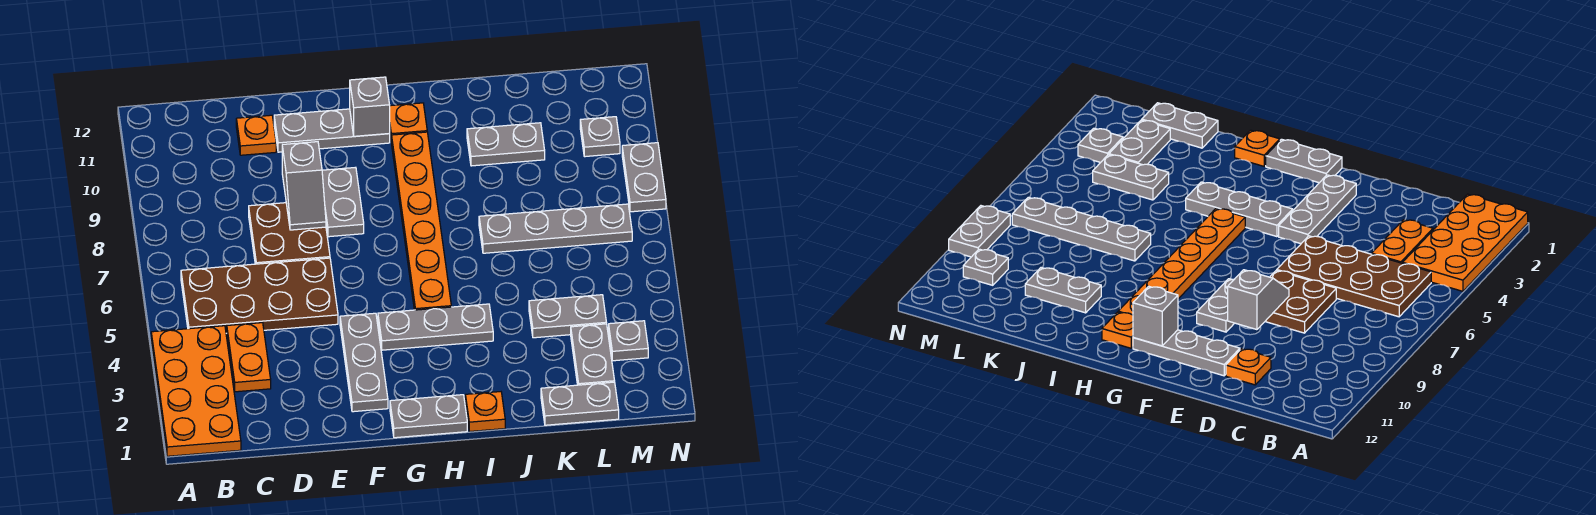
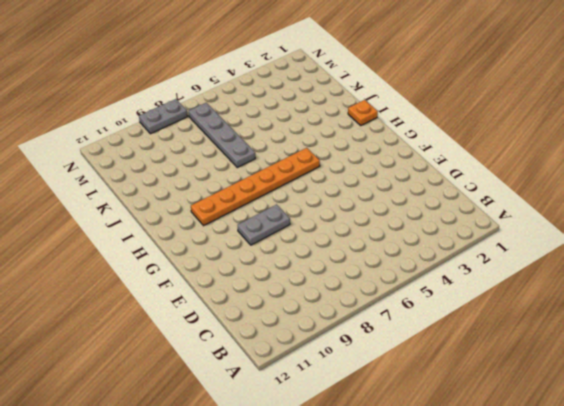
none -> orange 2x4 plate [151,326,241,456]
none -> brown 2x4 plate [181,258,338,333]
none -> orange 1x2 plate [227,323,271,392]

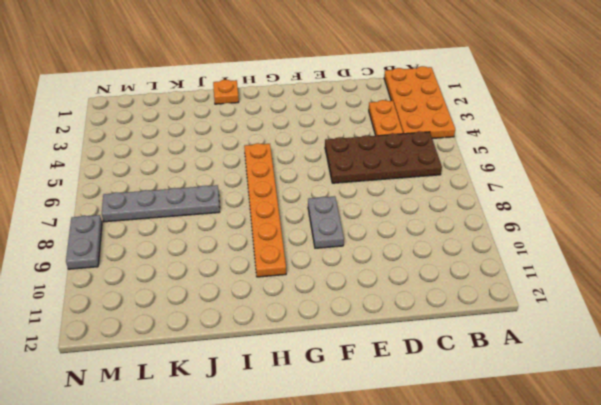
none -> brown 2x2 plate [249,203,330,264]
none -> orange 1x1 plate [236,115,276,155]
none -> grey 1x3 plate [274,109,390,152]

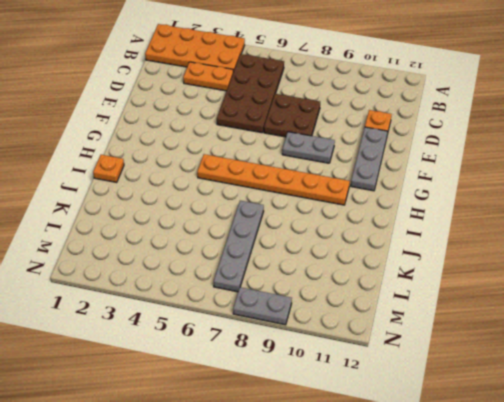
none -> grey 1x3 plate [340,313,388,412]
none -> grey 1x2 plate [390,395,467,438]
none -> grey 1x3 plate [378,304,493,350]

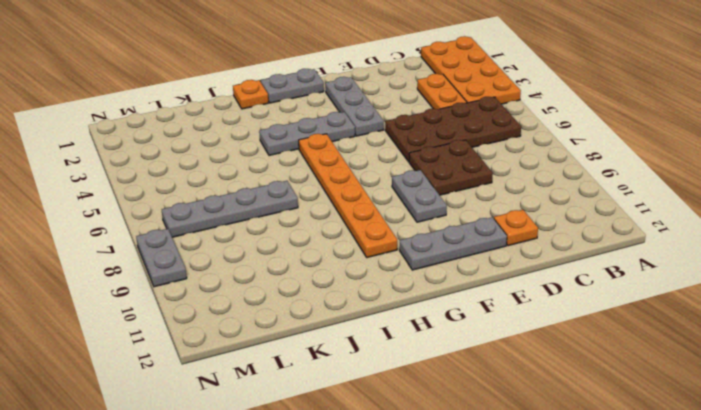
none -> orange 1x1 plate [390,103,427,143]
none -> grey 1x2 plate [467,123,545,166]
none -> grey 1x2 plate [541,382,619,425]

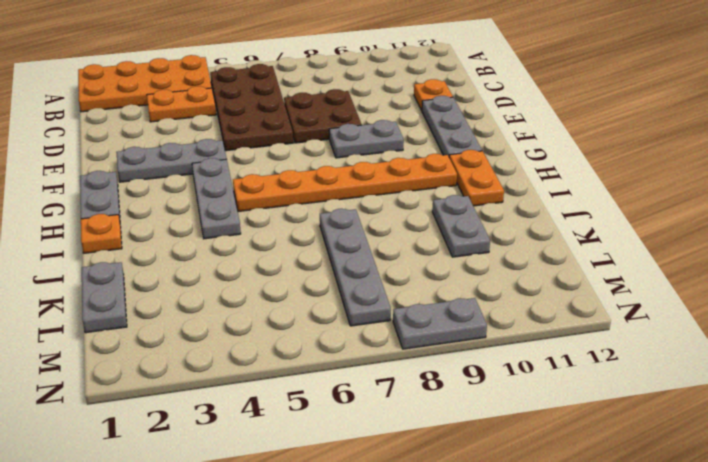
orange 1x2 plate [449,150,504,206] -> orange 1x1 plate [390,103,427,143]
none -> grey 1x2 plate [529,295,607,338]
none -> grey 1x2 plate [571,324,615,385]
none -> grey 1x1 plate [609,321,648,361]

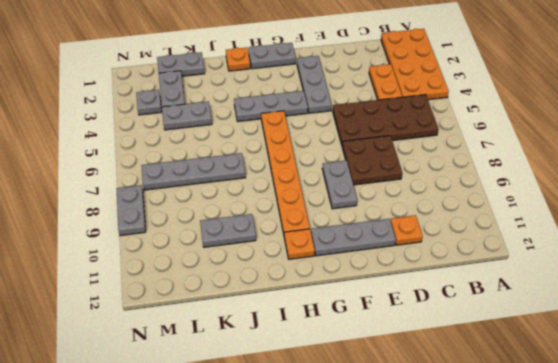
none -> grey 1x1 plate [580,117,620,157]
none -> grey 1x2 slope [282,142,326,230]
none -> grey 1x1 brick [350,77,390,136]

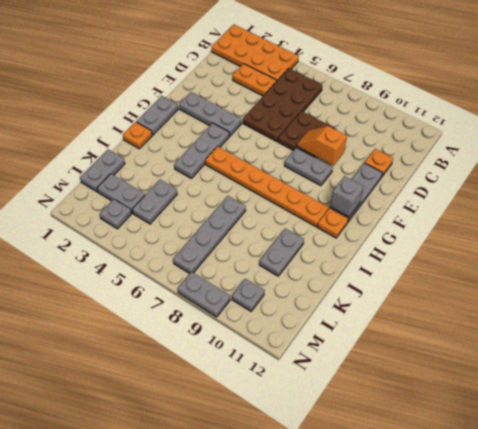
orange 1x2 slope [297,126,347,165] -> grey 1x2 slope [282,142,326,230]

